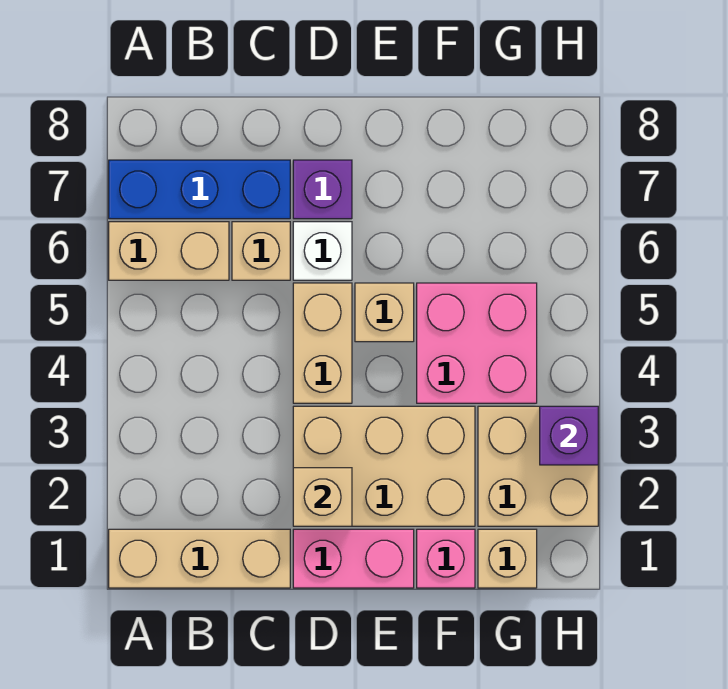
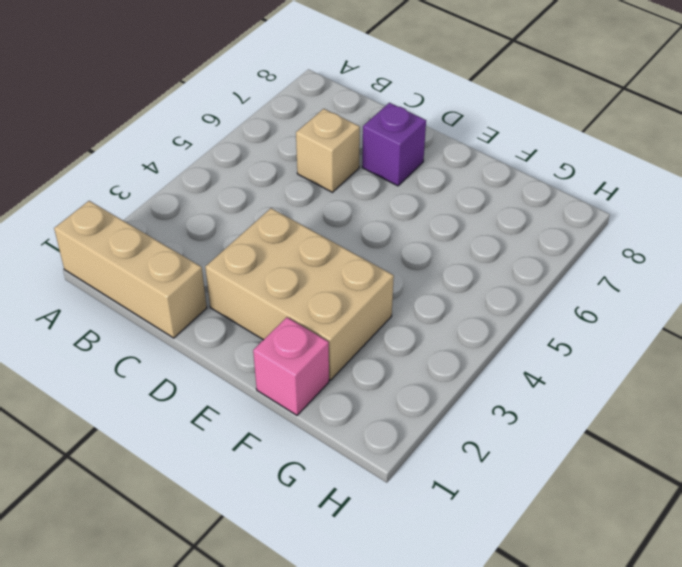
none -> tan 1x2 brick [109,222,229,280]
none -> blue 1x3 brick [109,160,290,219]
none -> pink 1x2 brick [293,529,414,588]

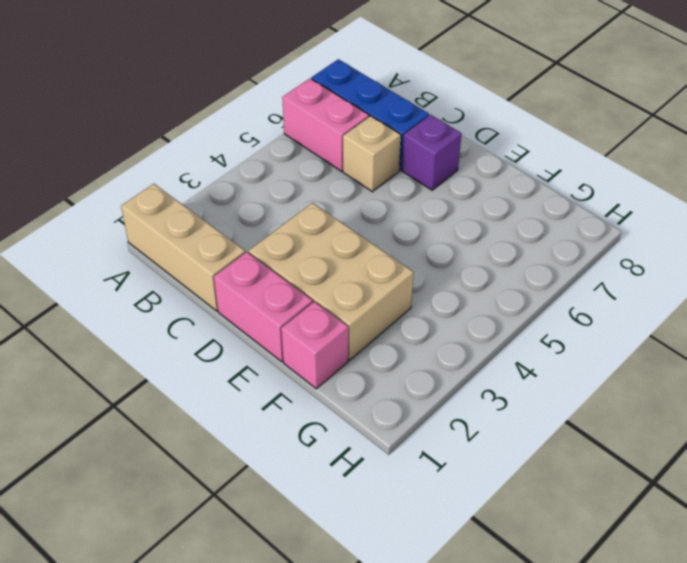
pink 1x2 brick [282,78,369,171] -> tan 1x2 brick [109,222,229,280]
none -> tan 1x2 brick [293,283,352,403]
none -> white 1x1 brick [293,222,352,280]
none -> tan 1x1 brick [355,283,414,342]

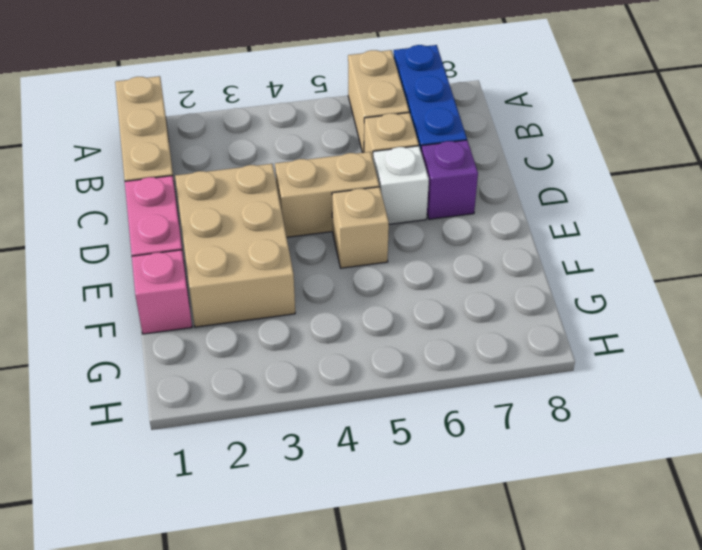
none -> pink 2x2 brick [417,283,537,403]
none -> tan 1x1 brick [478,529,537,588]
none -> tan 2x2 brick [478,406,598,526]

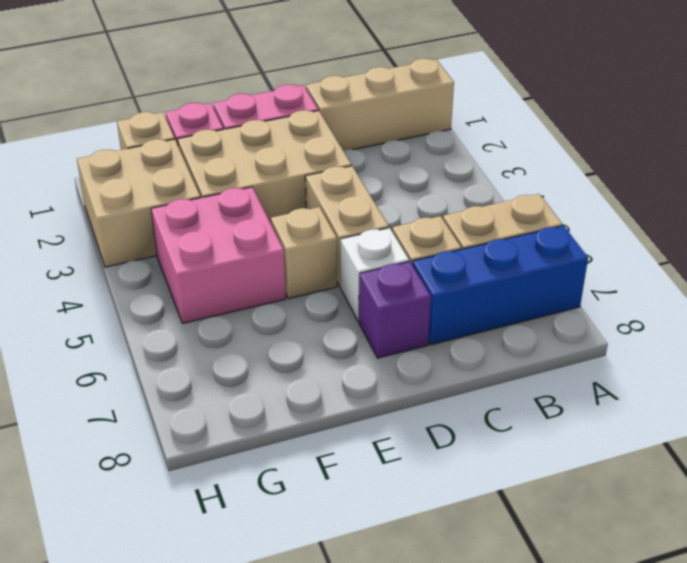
none -> tan 1x1 brick [293,468,352,526]
none -> purple 1x1 brick [540,406,598,465]

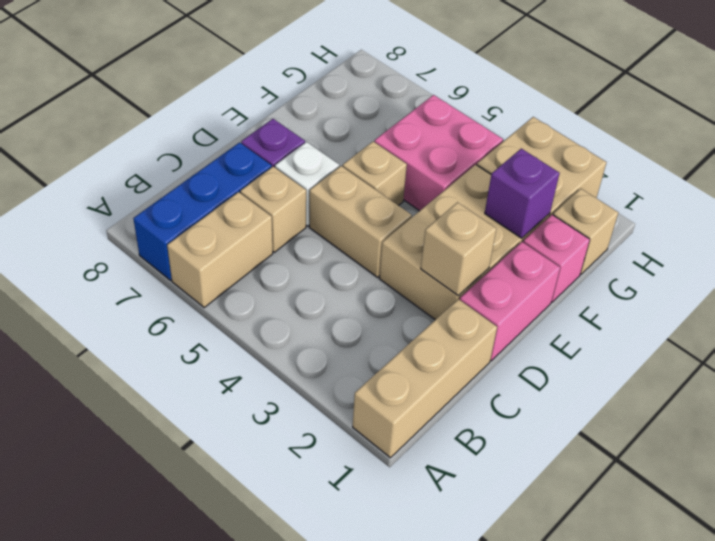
purple 1x1 brick [485,149,560,238] -> purple 1x1 brick moved to [540,406,598,465]

